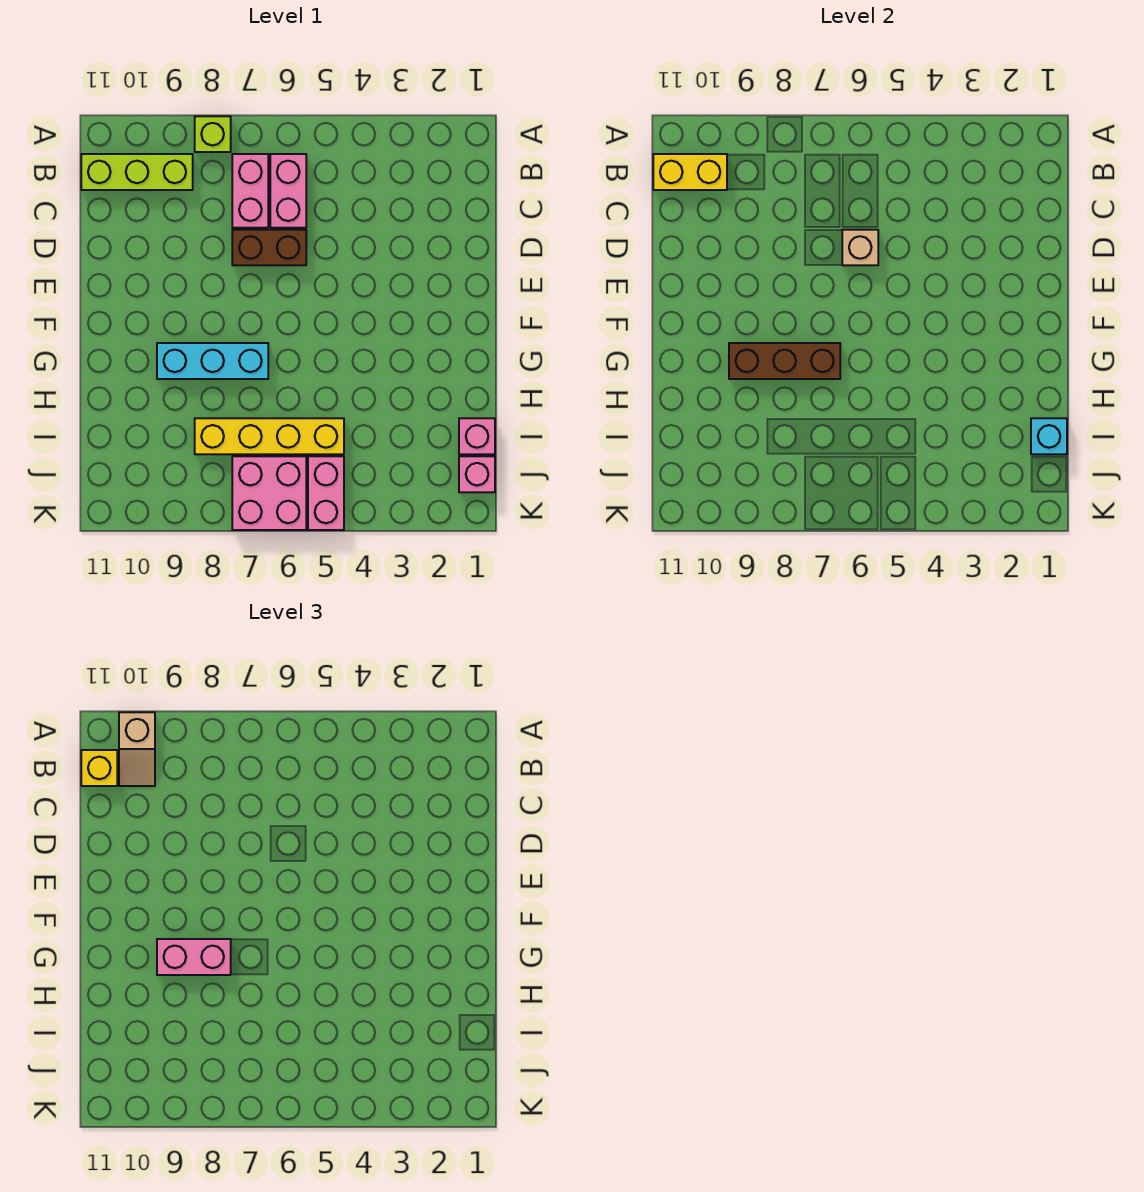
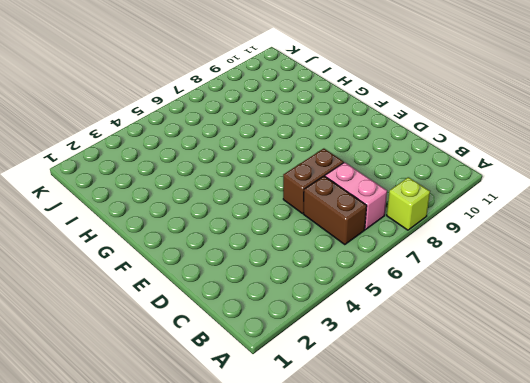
brown 1x2 brick [304,176,367,245] -> pink 1x2 brick [270,154,306,228]
none -> lime 1x3 brick [81,154,193,190]
none -> cyan 1x3 brick [157,343,268,379]
none -> pink 1x1 brick [459,418,495,454]

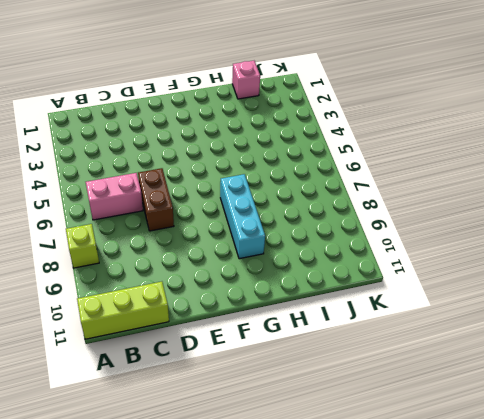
lime 1x3 brick [77,282,169,339] -> lime 1x3 brick turned to [81,154,193,190]
none -> pink 1x2 brick [232,154,268,228]
none -> yellow 1x4 brick [195,418,344,454]
none -> pink 1x1 brick [459,456,495,492]

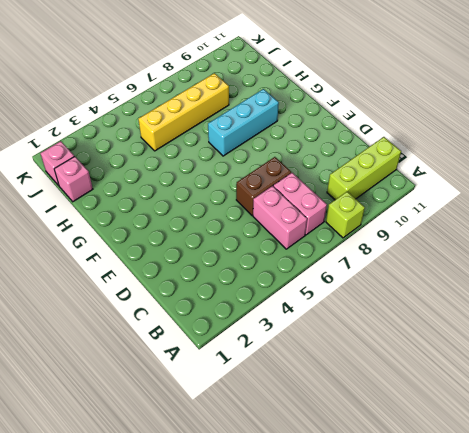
none -> pink 1x2 brick [308,456,344,530]
none -> pink 2x2 brick [232,456,306,530]
none -> yellow 1x2 brick [653,154,727,190]

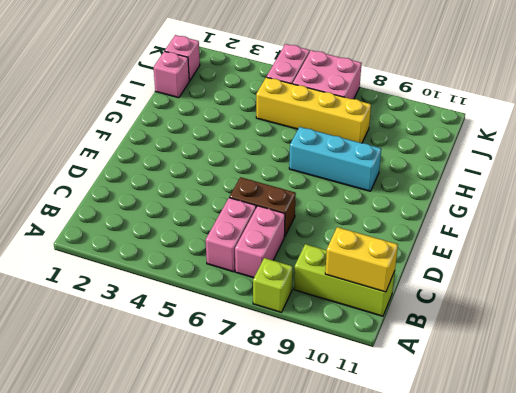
none -> tan 1x1 brick [842,230,878,265]
none -> brown 1x3 brick [729,343,840,379]
none -> cyan 1x1 brick [1031,418,1067,454]

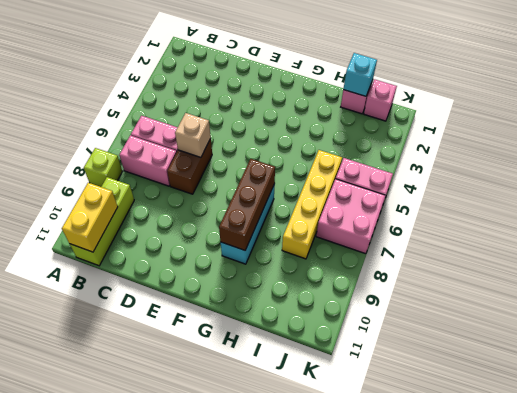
none -> tan 1x2 slope [119,712,155,786]
none -> yellow 1x1 brick [81,750,117,786]
none -> pink 1x2 brick [157,939,231,975]

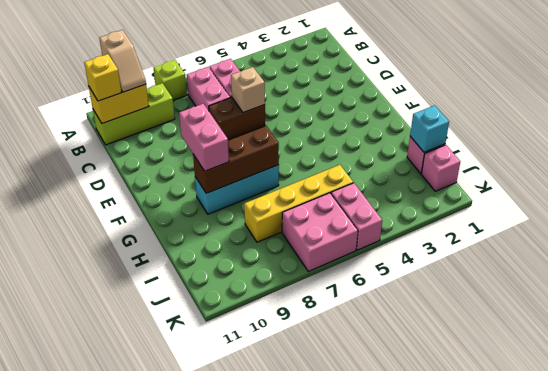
pink 1x2 brick [179,104,229,171] -> pink 1x2 brick turned to [157,939,231,975]

